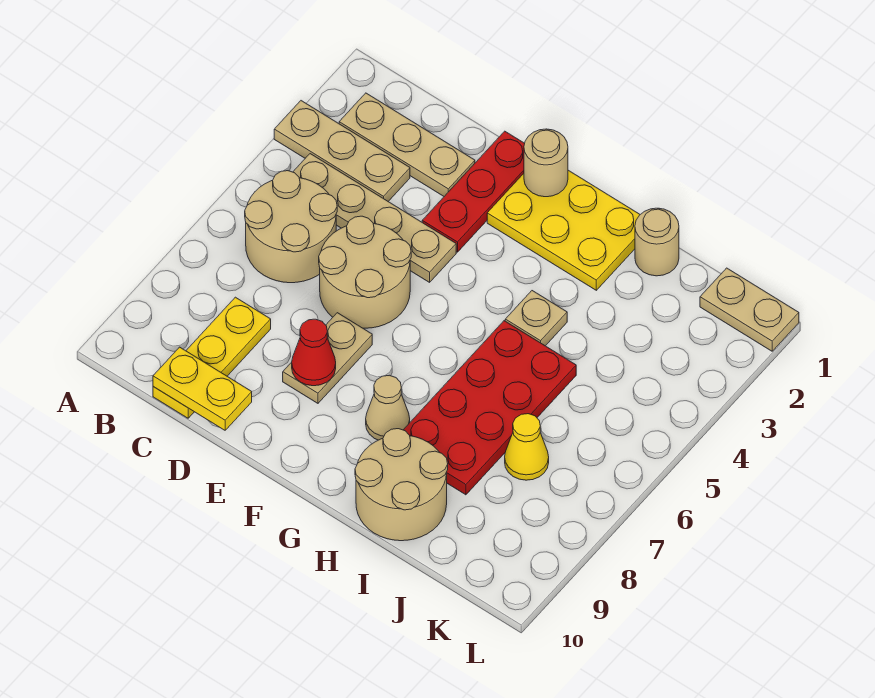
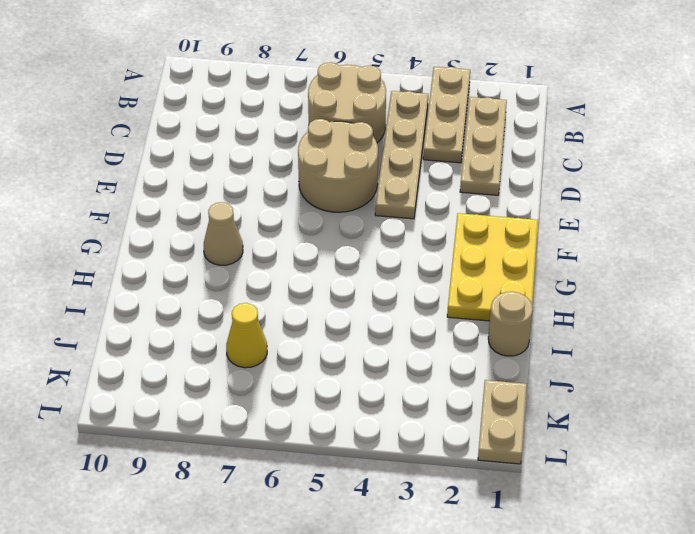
none -> yellow 1x3 plate [153,297,271,418]
none -> red 1x3 plate [422,131,525,252]
none -> tan 1x2 plate [283,313,372,403]

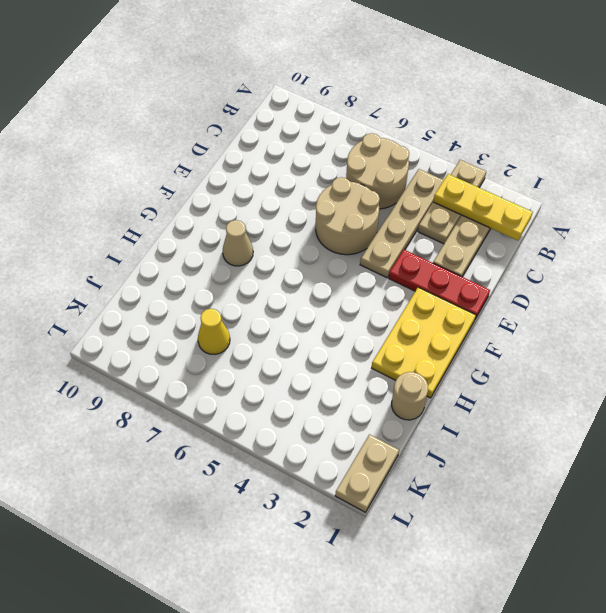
yellow 1x3 plate [433,174,533,240] -> yellow 1x3 plate moved to [153,297,271,418]
none -> tan 1x2 plate [283,313,372,403]
none -> tan 1x1 plate [505,291,567,346]
none -> red 2x4 plate [404,321,576,495]

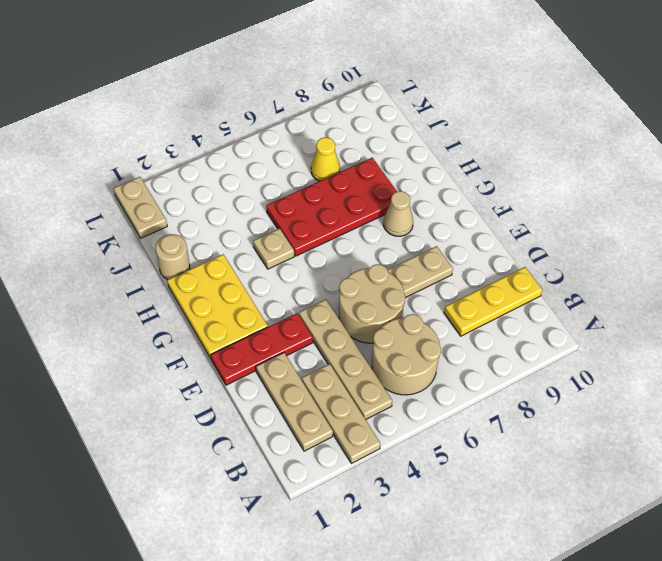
none -> tan 2x2 round brick [355,429,448,541]
none -> yellow 1x2 plate [153,347,252,430]
none -> red 1x1 cone [292,319,336,386]

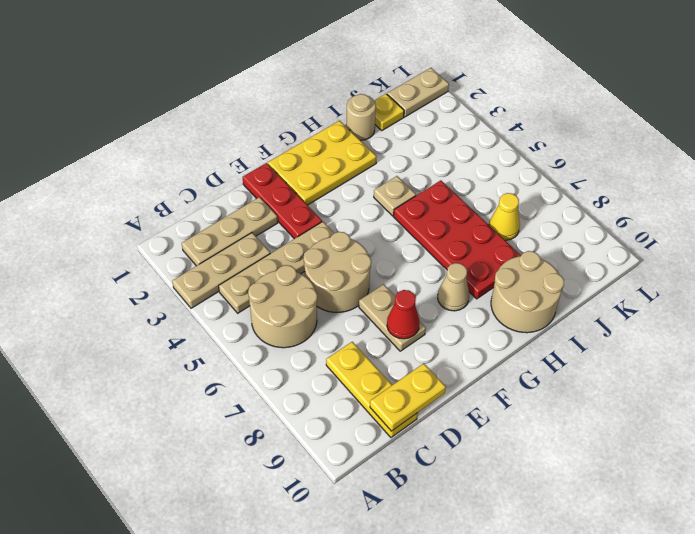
yellow 1x1 plate [374,94,404,130] -> none
none -> tan 1x1 round brick [524,129,568,197]

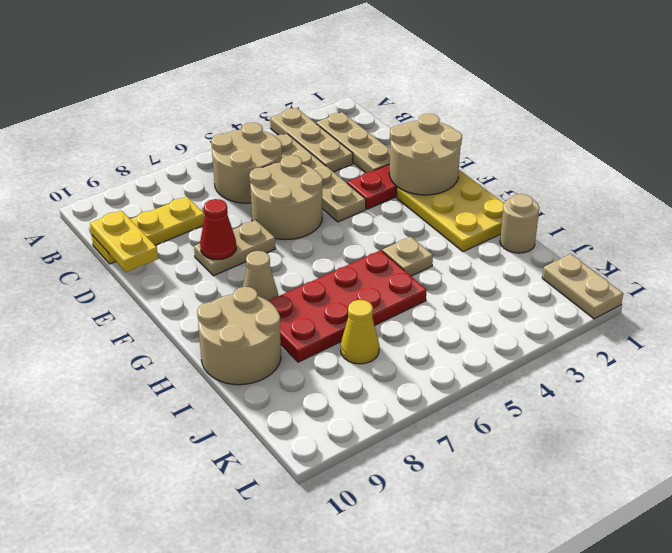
tan 2x2 round brick [389,114,462,195] -> tan 1x1 round brick [524,129,568,197]

